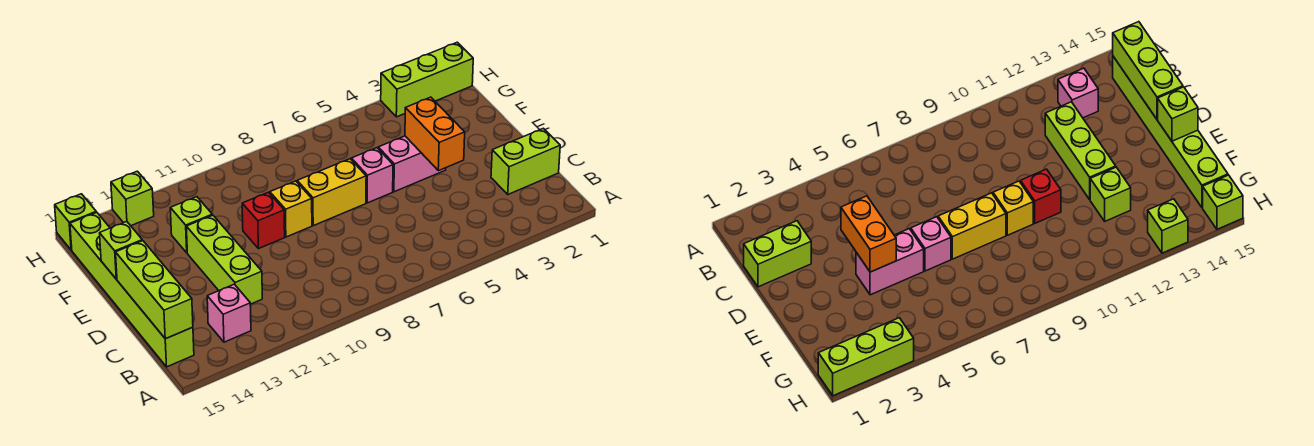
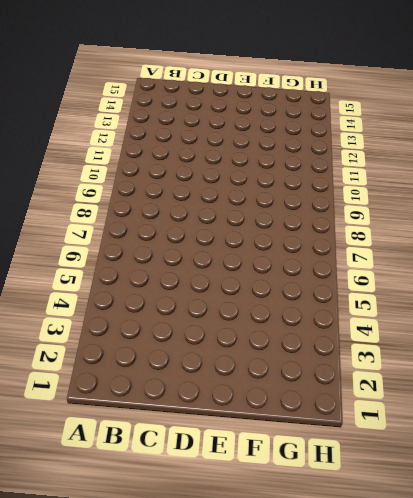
none -> pink 1x1 brick [207,284,251,342]
none -> lime 1x6 brick [70,212,194,367]
none -> lime 1x2 brick [491,128,560,194]

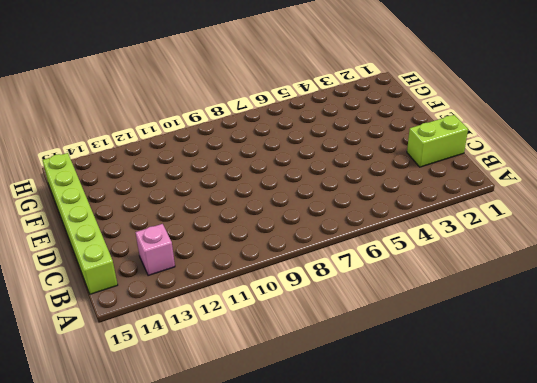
none -> lime 1x3 brick [186,215,262,304]
none -> pink 1x2 brick [378,136,446,192]
none -> pink 1x1 brick [351,148,393,203]

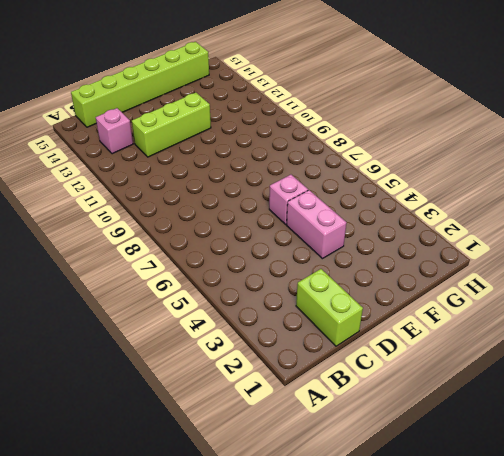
none -> yellow 1x2 brick [297,159,366,226]
none -> yellow 1x1 brick [270,181,312,237]
none -> red 1x1 brick [242,192,285,249]

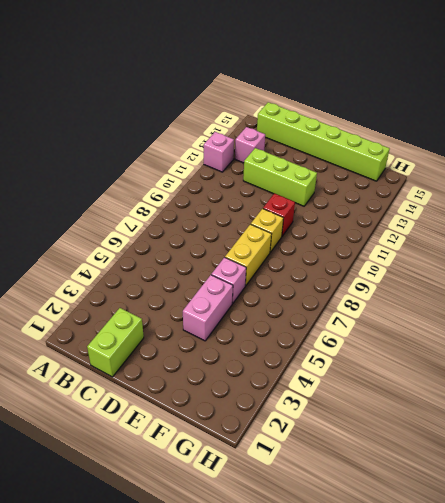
pink 1x1 brick [204,132,234,172] -> none
none -> lime 1x1 brick [170,197,212,253]
none -> lime 1x3 brick [381,42,473,117]
none -> lime 1x1 brick [111,171,154,226]

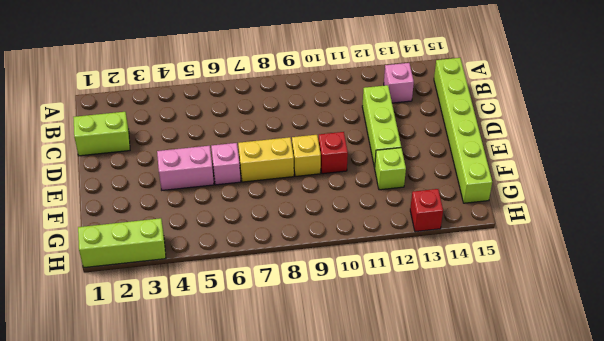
red 1x1 brick [410,189,443,232] -> lime 1x1 brick [111,171,154,226]
none -> lime 1x1 brick [55,194,96,250]
none -> lime 1x3 brick [116,241,193,339]
none -> orange 1x2 brick [405,97,465,171]

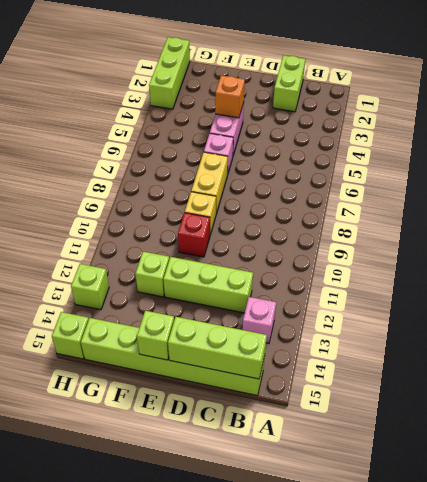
orange 1x1 brick [215,76,245,118] -> orange 1x2 brick [405,97,465,171]

